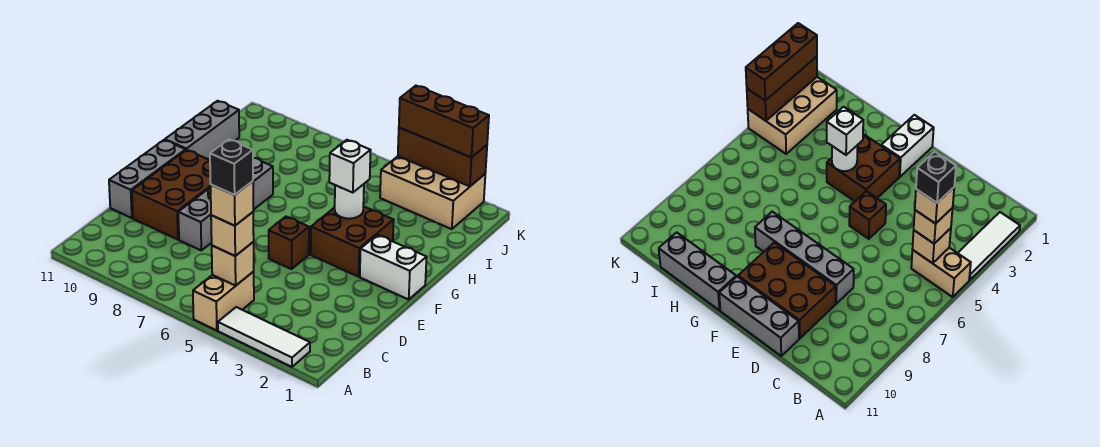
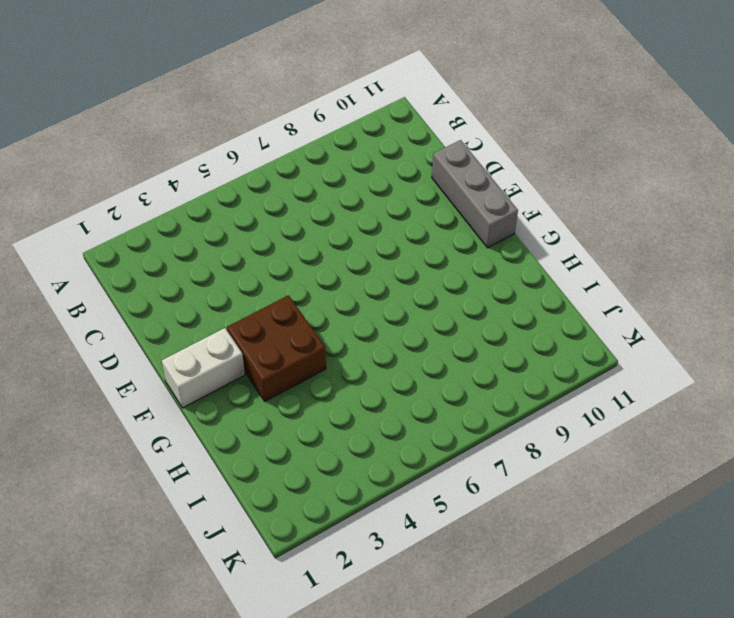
none -> white 1x3 tile [218,307,310,367]
none -> tan 1x2 brick [193,272,254,331]
none -> grey 1x4 brick [178,158,273,250]

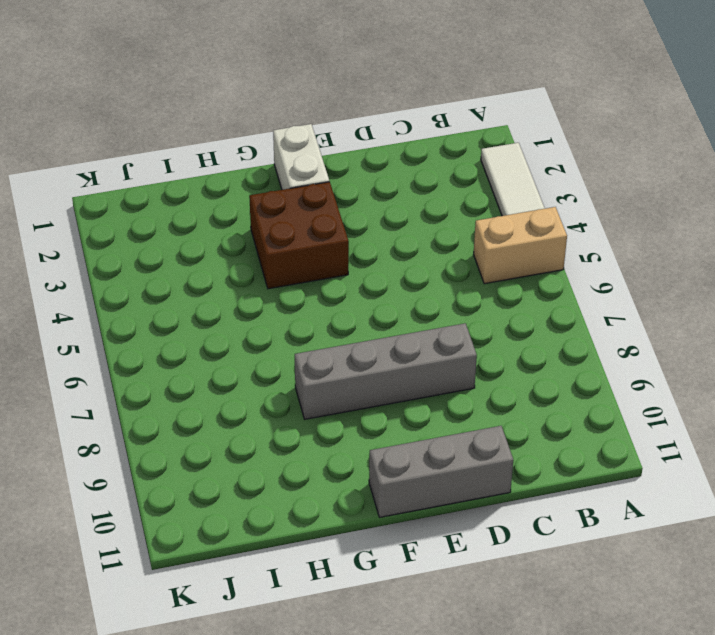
none -> brown 2x3 brick [132,150,211,240]
none -> brown 1x1 brick [269,217,309,269]
none -> grey 1x3 brick [165,101,239,160]

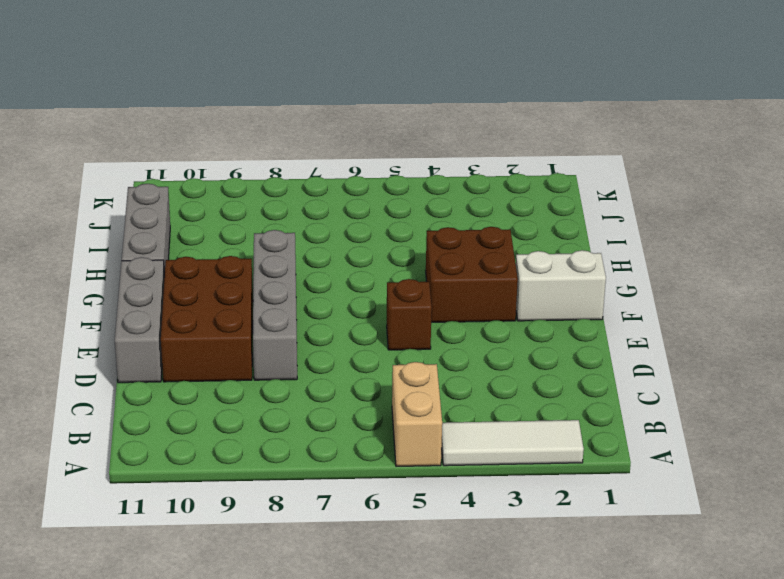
none -> tan 2x3 brick [380,156,485,229]
none -> tan 1x1 brick [212,242,254,286]
none -> white 1x1 round brick [335,184,364,219]

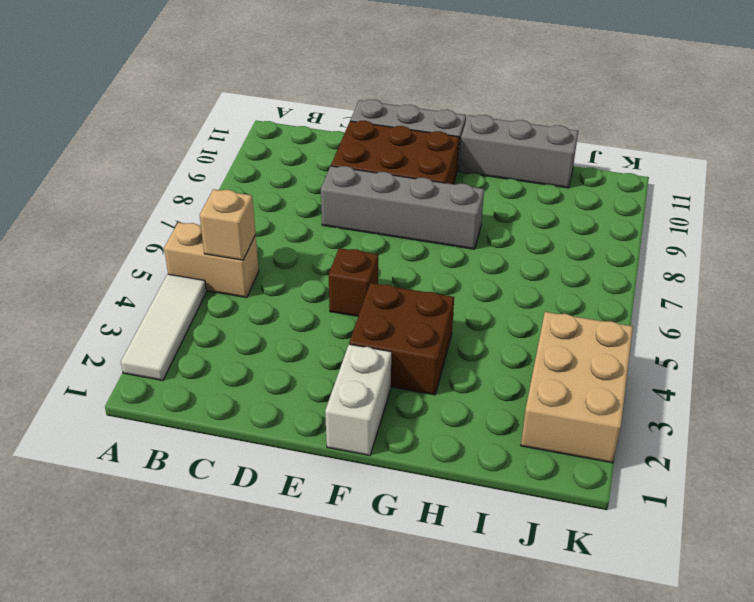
none -> white 1x1 round brick [335,184,364,219]
none -> brown 1x3 brick [398,127,487,186]
none -> tan 1x1 brick [211,212,254,256]

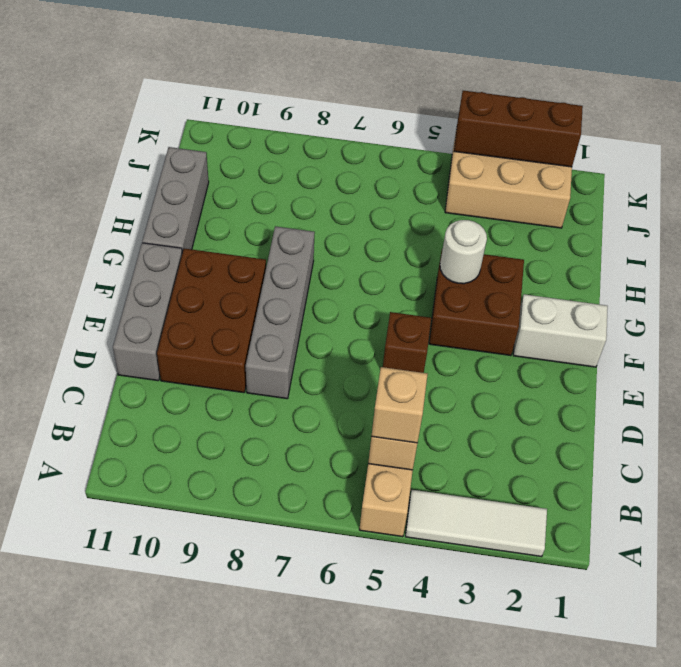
none -> white 1x1 brick [329,140,371,193]
none -> brown 1x3 brick [399,86,489,157]
none -> tan 1x1 brick [211,181,253,226]

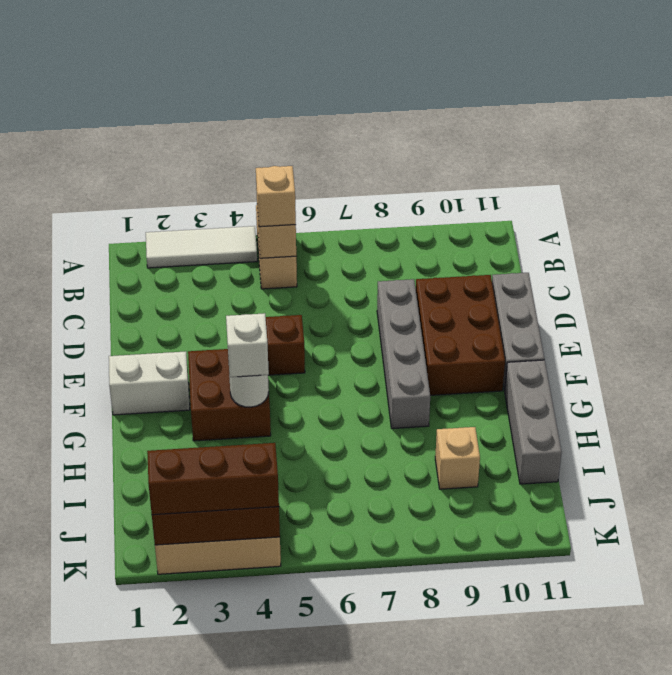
tan 1x1 brick [435,427,480,489] -> tan 1x1 brick moved to [211,181,253,226]
none -> black 1x1 brick [210,139,253,195]

